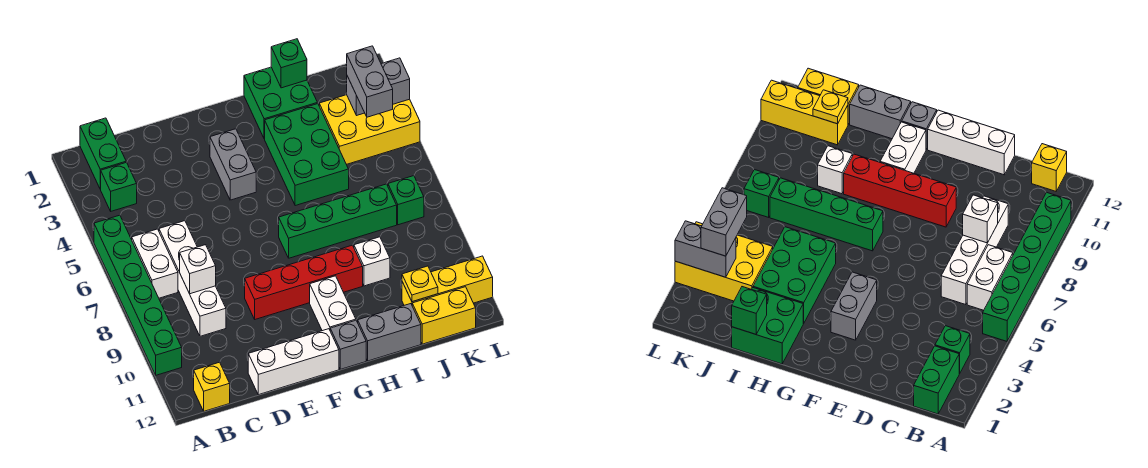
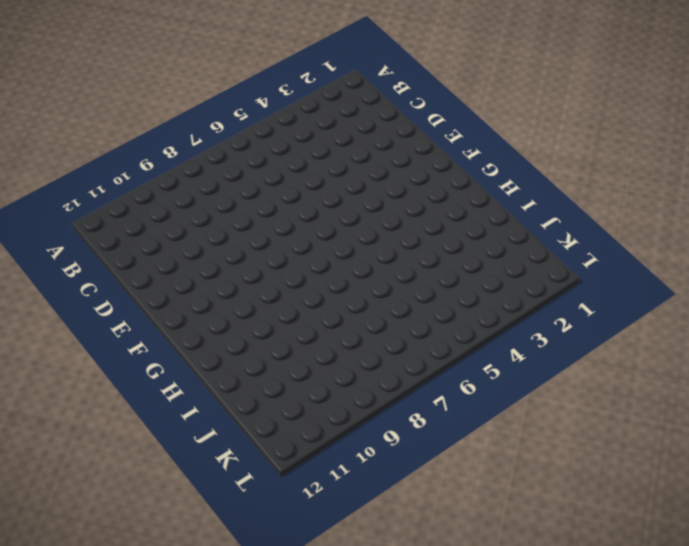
none -> green 1x6 brick [94,215,182,375]
none -> green 1x2 brick [80,118,126,189]
none -> green 1x1 brick [101,162,137,211]

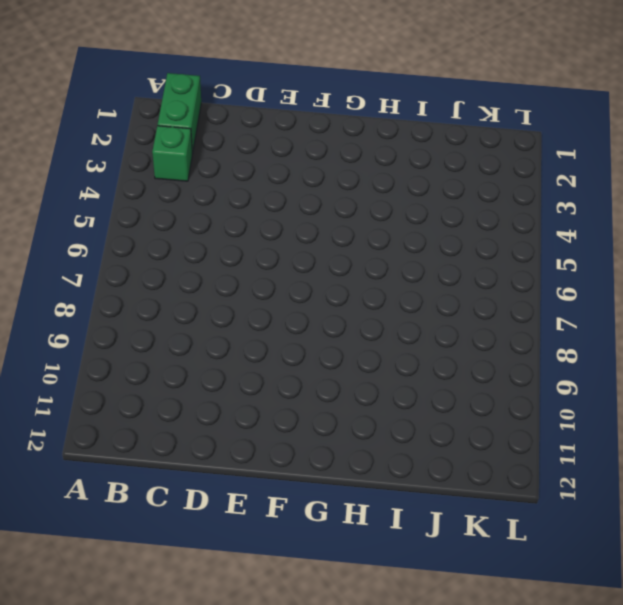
none -> green 1x6 brick [94,215,182,375]
none -> white 1x2 brick [132,229,178,298]
none -> yellow 1x1 brick [194,362,230,411]

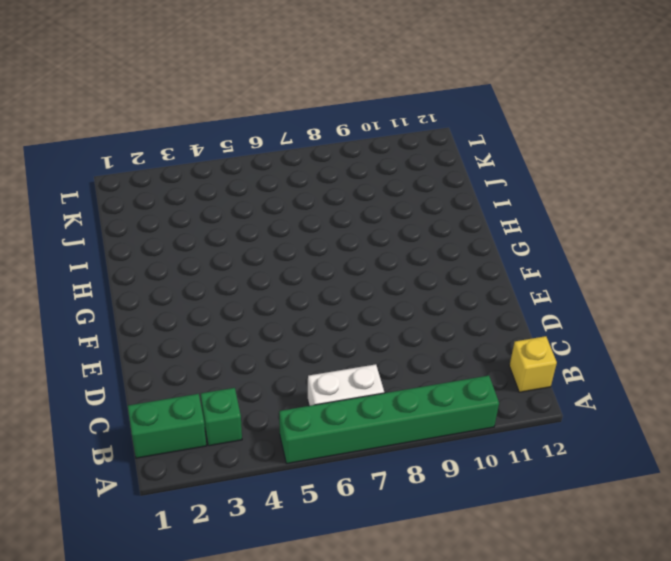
none -> white 1x4 brick [159,221,226,336]
none -> white 1x3 brick [248,329,339,395]
none -> red 1x4 brick [245,245,363,319]

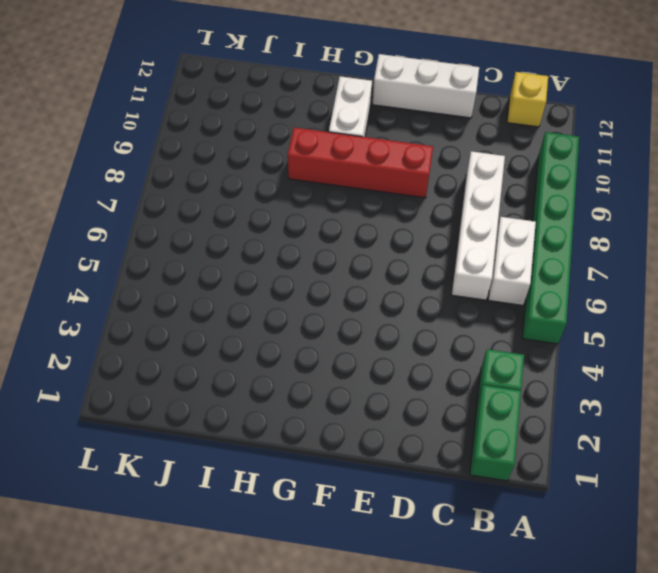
none -> grey 1x2 brick [210,129,256,200]
none -> green 1x4 brick [279,184,397,258]
none -> grey 1x1 brick [330,320,366,369]

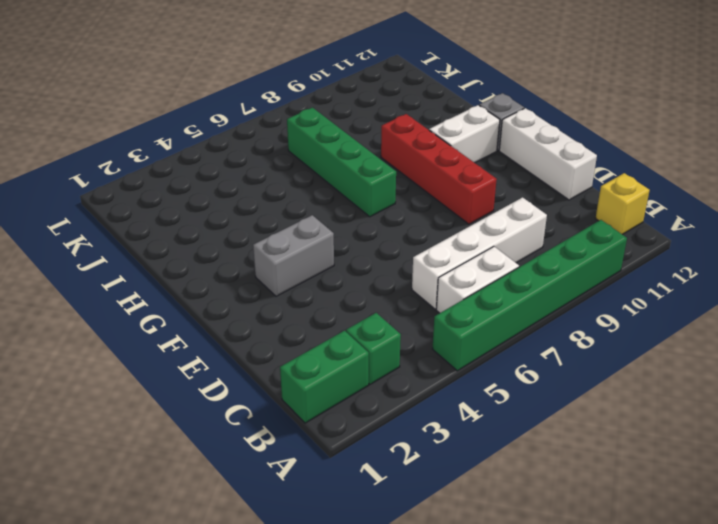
none -> green 2x2 brick [244,67,317,139]
none -> green 2x3 brick [265,104,349,206]
none -> grey 1x2 brick [358,304,421,361]

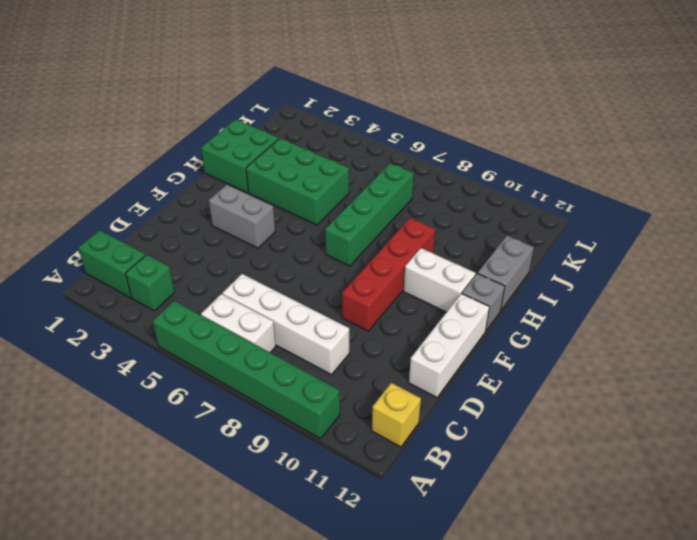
none -> white 1x1 brick [354,237,390,286]
none -> yellow 2x3 brick [319,95,420,164]
none -> yellow 1x3 brick [402,256,493,305]

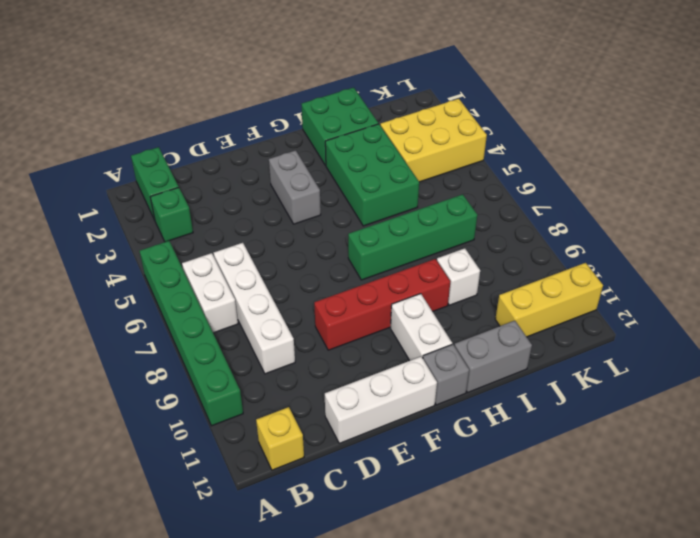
none -> yellow 1x2 brick [412,287,476,344]
none -> green 1x1 brick [388,176,424,225]
none -> white 1x1 brick [180,245,216,294]

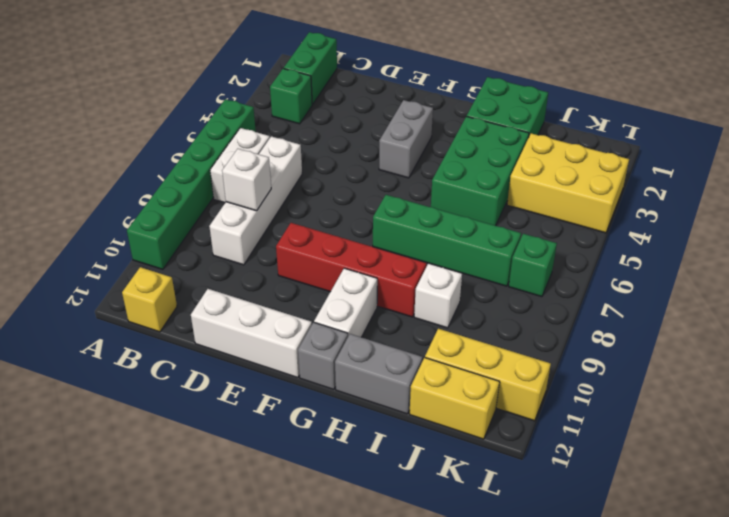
none -> green 1x1 brick [271,39,307,88]
none -> yellow 1x1 plate [402,266,438,302]
none -> grey 1x2 brick [347,58,410,115]

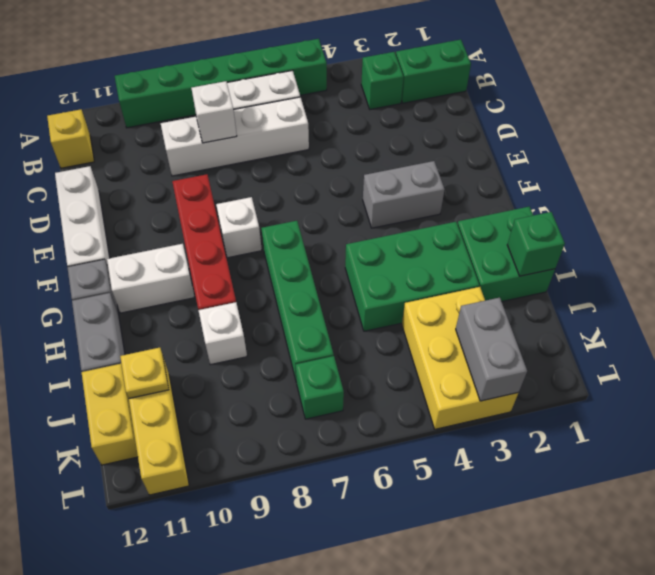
white 1x1 brick [216,197,262,258] -> none
none -> grey 1x2 brick [347,46,393,117]

